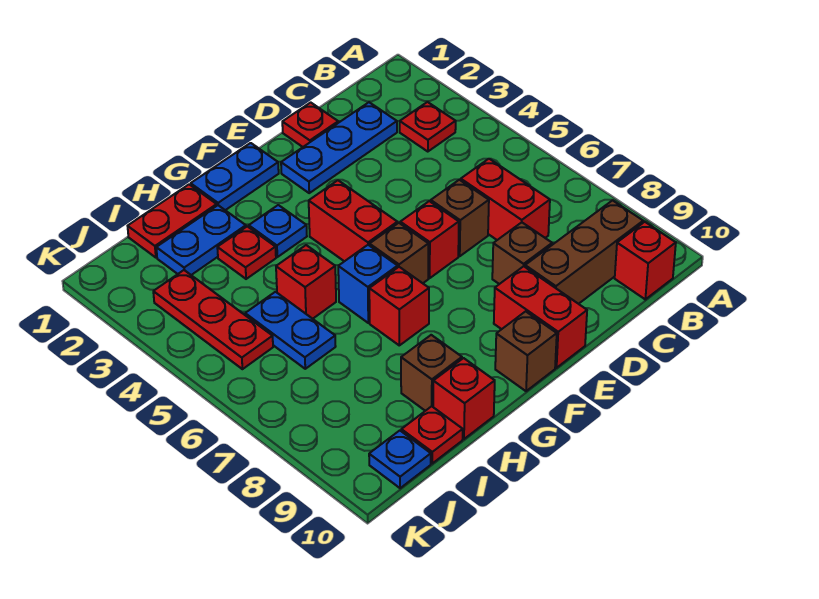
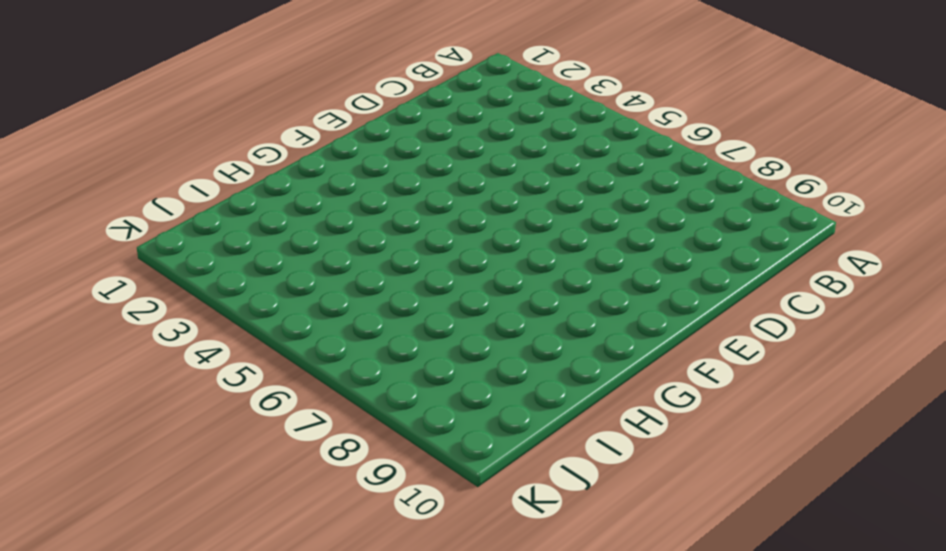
none -> red 1x1 plate [400,102,456,152]
none -> brown 1x3 brick [525,200,643,304]
none -> red 1x1 brick [615,222,676,299]

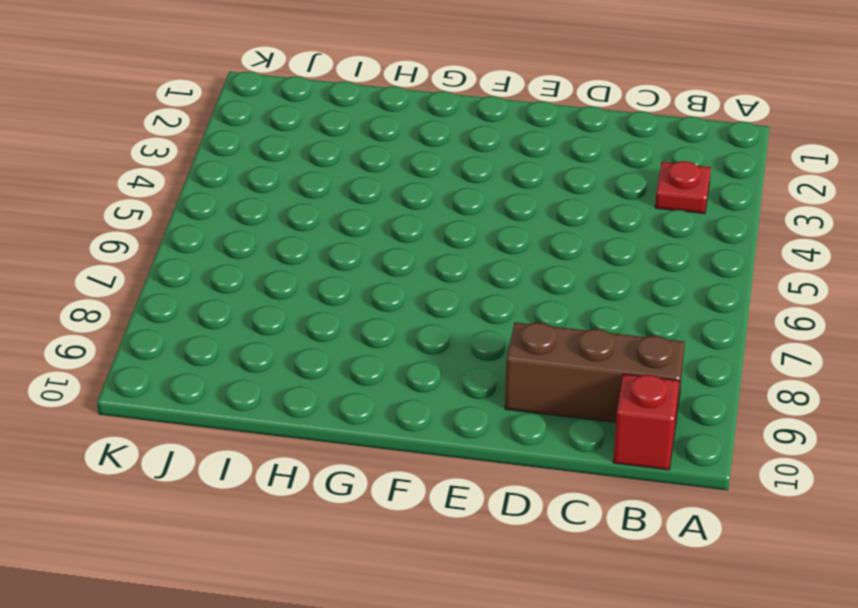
none -> blue 1x3 plate [281,102,397,193]
none -> red 1x2 brick [461,159,550,240]
none -> red 1x1 plate [282,102,338,147]

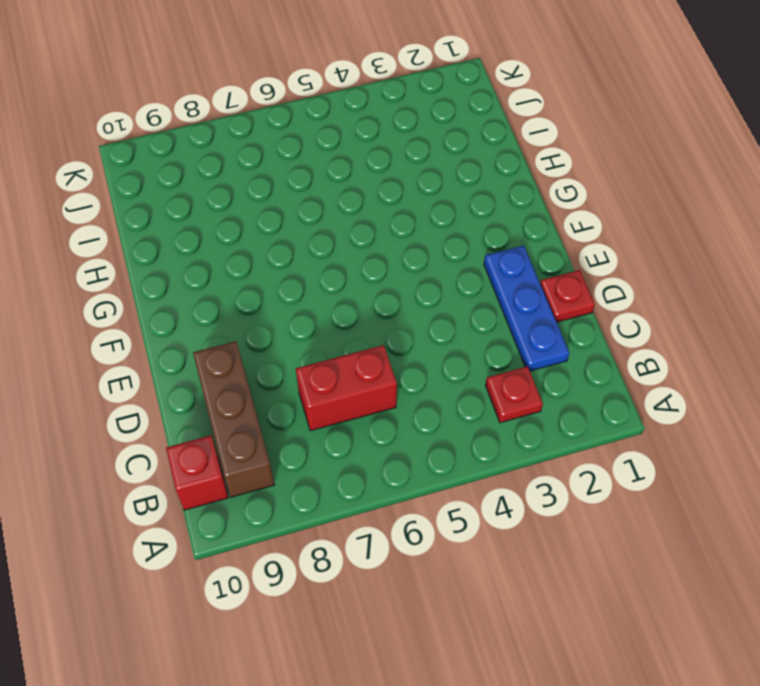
none -> brown 1x1 brick [431,180,489,256]
none -> brown 1x1 brick [492,222,552,284]
none -> red 1x1 brick [400,201,459,278]

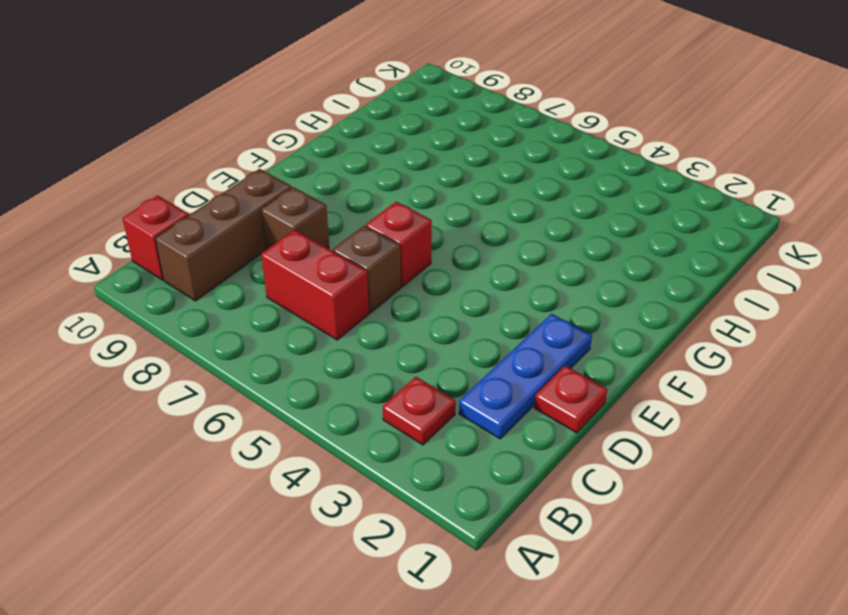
none -> red 1x2 brick [494,266,587,368]
none -> blue 1x2 plate [191,143,279,210]
none -> red 1x2 brick [309,180,397,261]

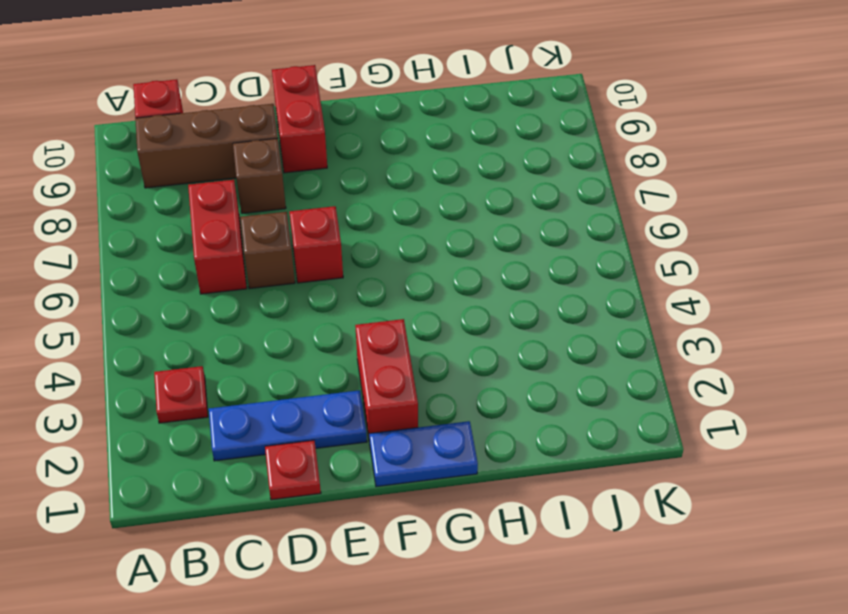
red 1x2 brick [355,319,418,442] -> red 1x2 brick moved to [309,180,397,261]
none -> brown 1x1 brick [370,223,428,283]
none -> brown 1x1 brick [495,311,557,391]
none -> blue 1x1 plate [249,205,307,257]

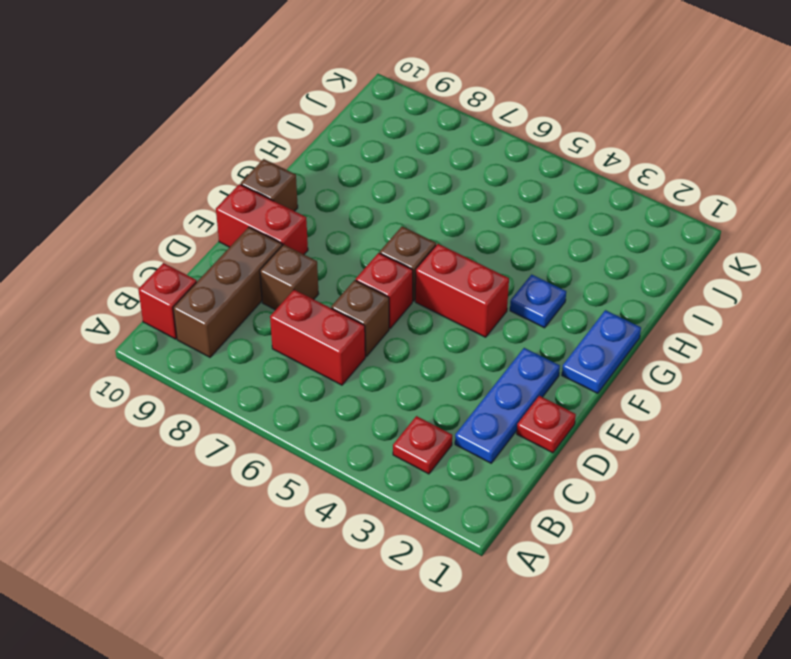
none -> blue 1x1 brick [338,245,398,323]
none -> red 1x1 brick [369,267,429,345]
none -> red 1x2 plate [128,184,217,258]

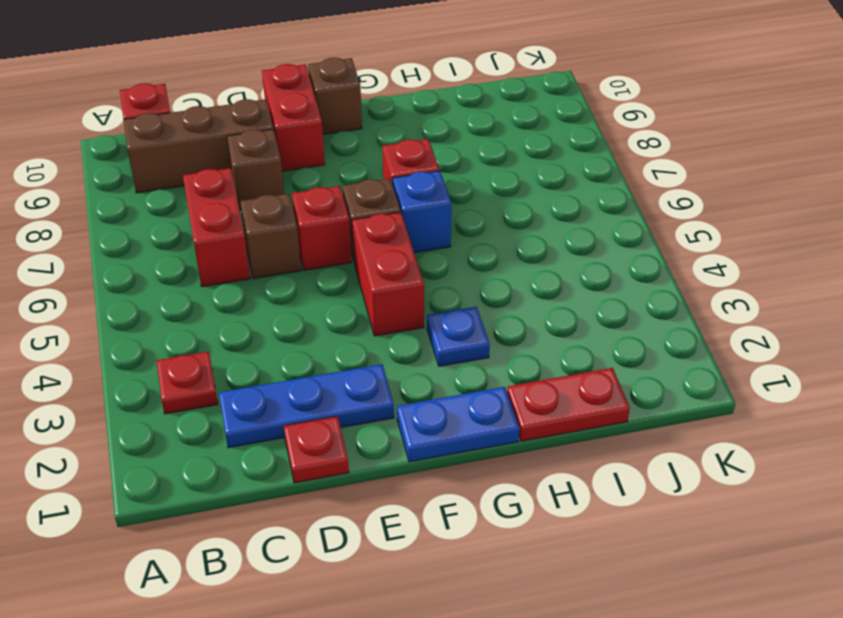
none -> blue 1x2 plate [156,205,246,275]
none -> red 1x1 plate [217,226,276,279]
none -> red 1x1 brick [276,245,336,319]

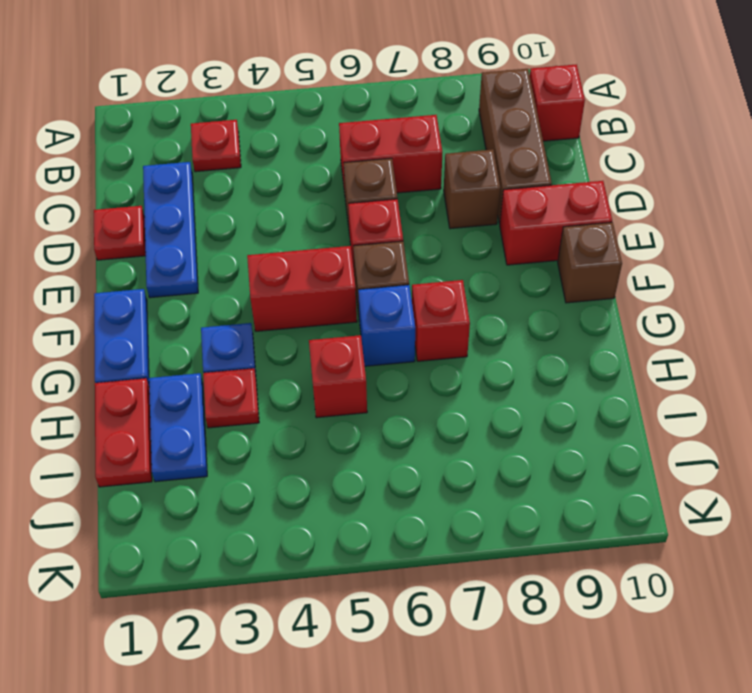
none -> brown 1x1 brick [401,335,462,411]
none -> red 1x1 brick [433,358,495,439]
none -> blue 1x2 plate [245,292,336,369]

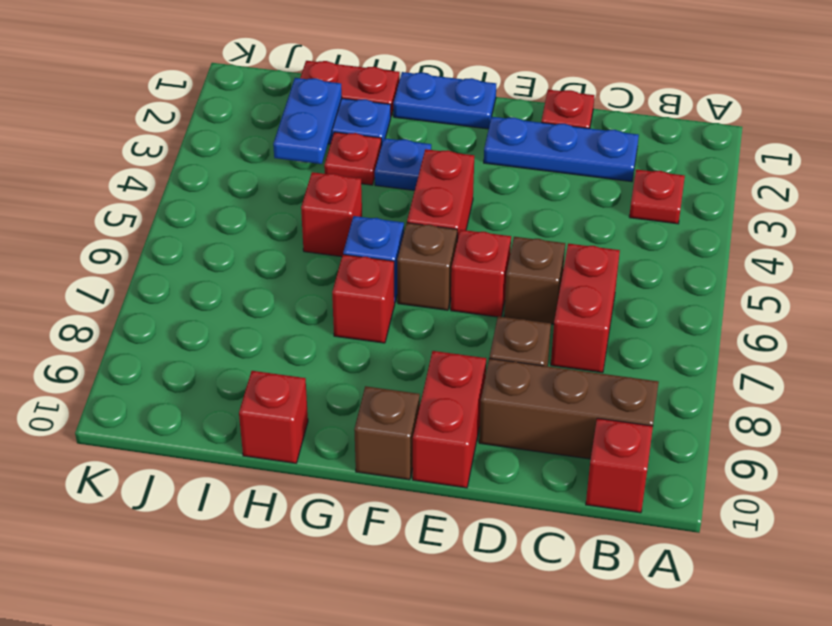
blue 1x2 plate [273,78,342,164] -> blue 1x2 plate moved to [245,292,336,369]
none -> brown 1x1 brick [401,335,462,411]
none -> red 1x1 plate [401,406,463,463]
none -> red 1x3 plate [153,270,273,369]

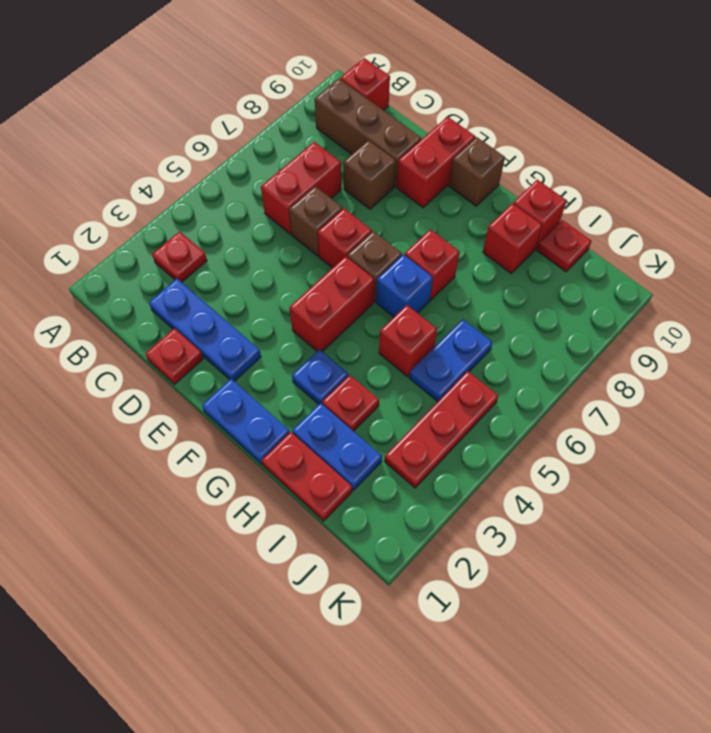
red 1x1 brick [483,203,542,273] -> brown 1x1 brick [401,335,462,411]
none -> blue 1x1 plate [369,431,431,488]

